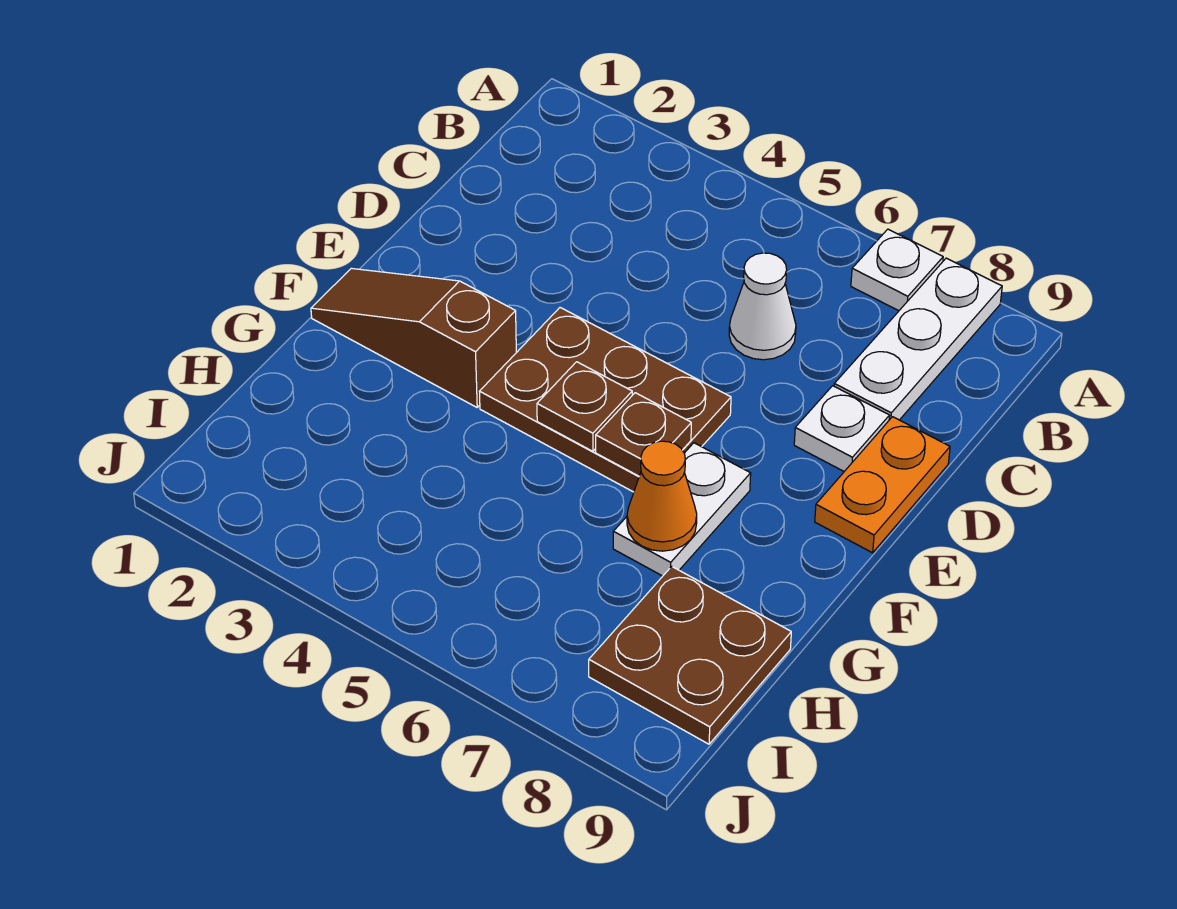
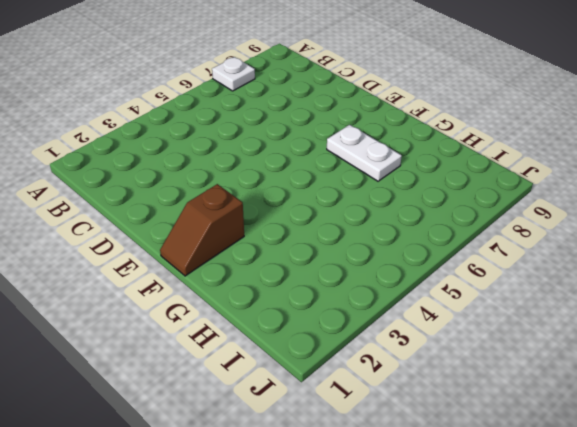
brown 1x2 slope [160,184,244,276] -> brown 1x3 slope [311,268,516,407]
none -> white 1x3 plate [834,258,1002,420]
none -> white 1x1 cone [729,253,796,360]
none -> white 1x1 plate [794,386,890,471]

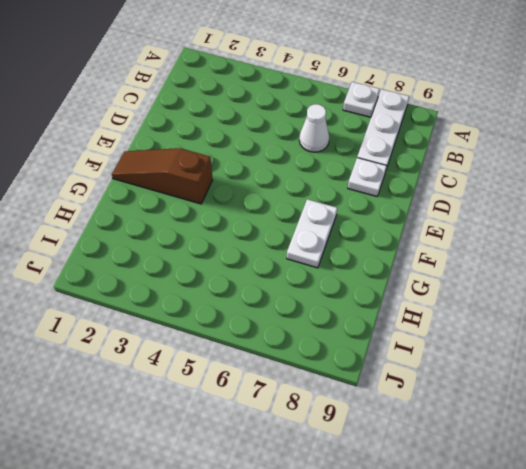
none -> orange 1x2 plate [815,417,950,553]
none -> brown 2x3 plate [479,308,731,492]
none -> brown 2x2 plate [589,566,791,744]

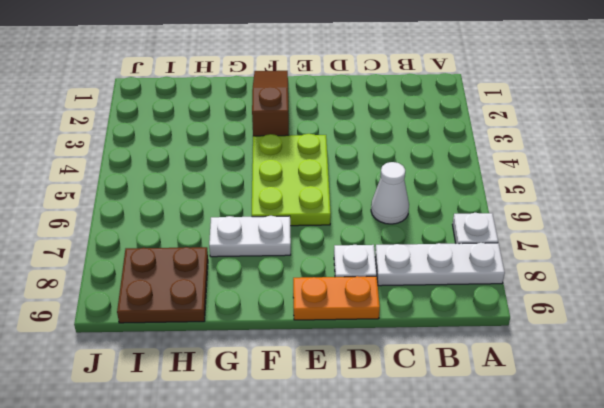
lime 2x3 plate [252,134,331,226] -> brown 2x3 plate [479,308,731,492]
none -> brown 1x1 plate [537,362,632,451]
none -> brown 1x1 plate [596,393,691,476]
none -> orange 1x1 cone [627,441,697,551]

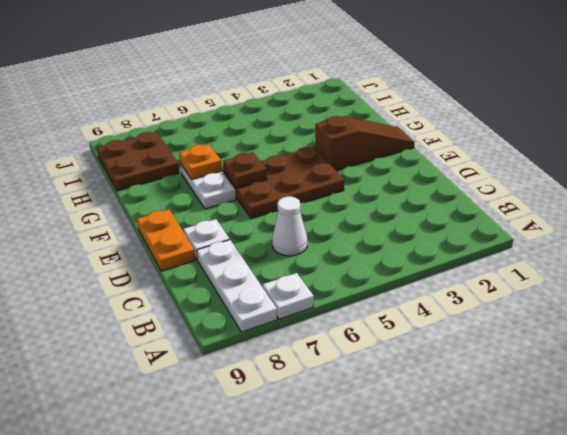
orange 1x1 plate [179,144,222,179] -> orange 1x1 cone [627,441,697,551]
none -> brown 1x1 plate [537,362,632,451]

